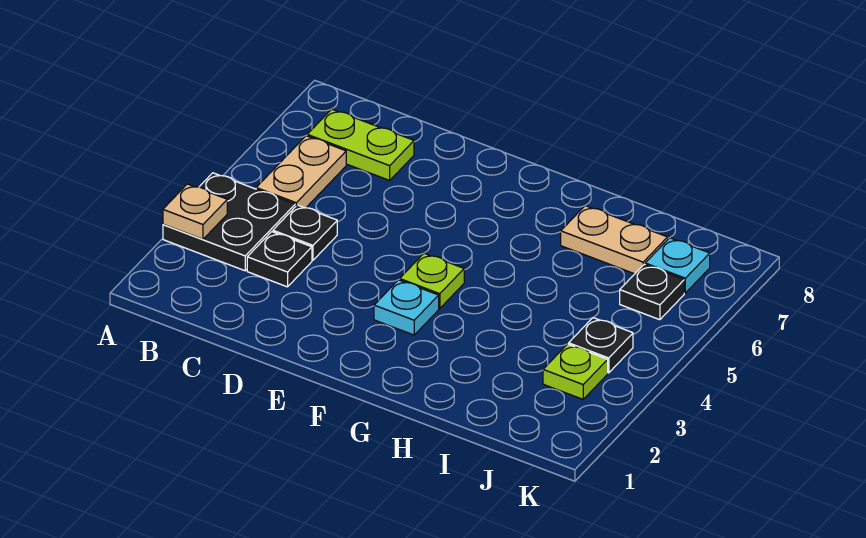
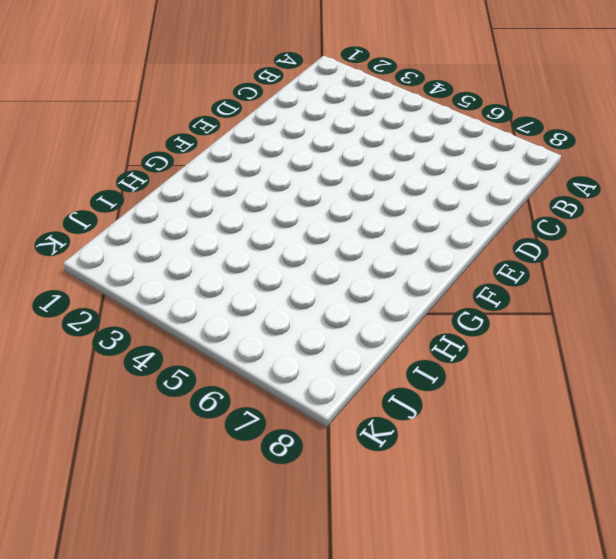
none -> black 2x2 plate [163,173,295,271]
none -> tan 1x2 plate [256,136,346,208]
none -> lime 1x2 plate [307,109,414,180]

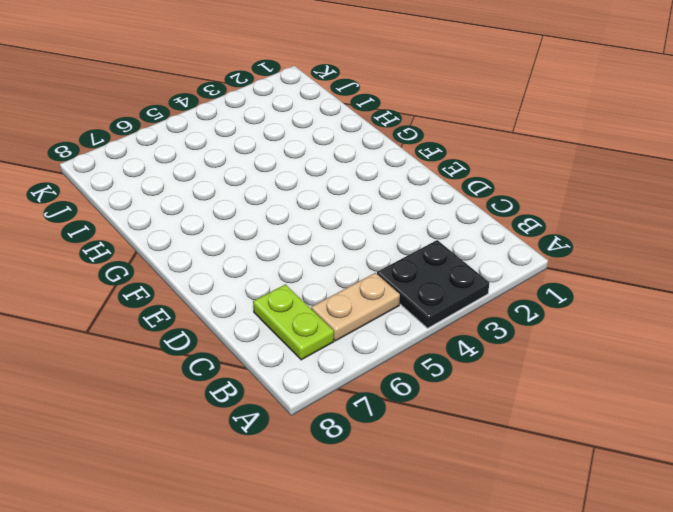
none -> black 1x1 plate [247,232,312,287]
none -> black 1x1 plate [273,205,337,260]
none -> cyan 1x1 plate [374,280,439,335]

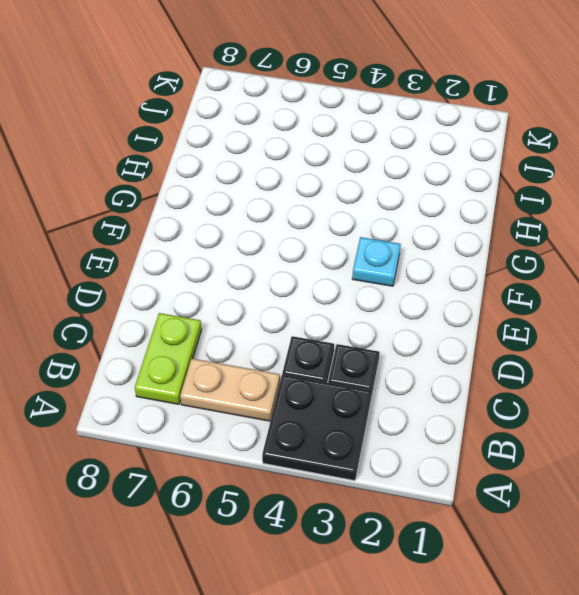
none -> lime 1x1 plate [400,253,464,309]
none -> tan 1x2 plate [561,206,668,274]
none -> lime 1x1 plate [543,344,608,399]

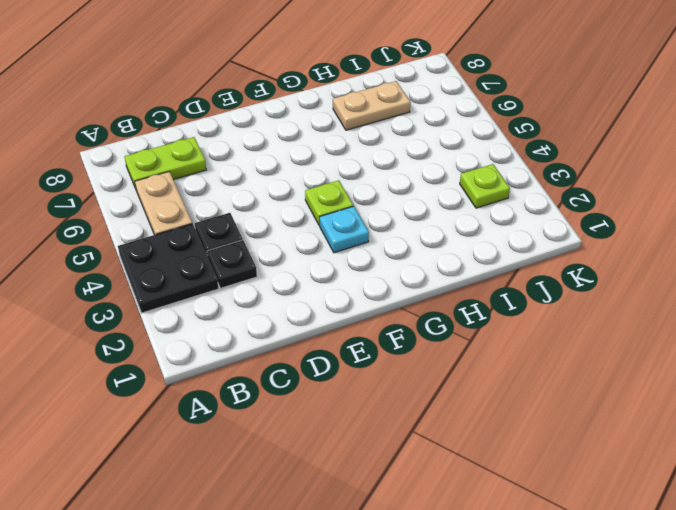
none -> black 1x1 plate [569,318,633,373]
none -> black 1x1 plate [620,264,684,320]
none -> cyan 1x1 plate [645,238,710,293]

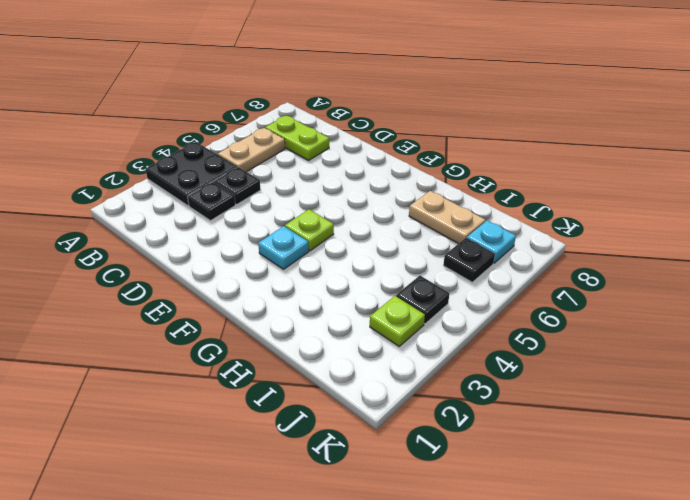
none -> tan 1x1 plate [163,184,227,239]

